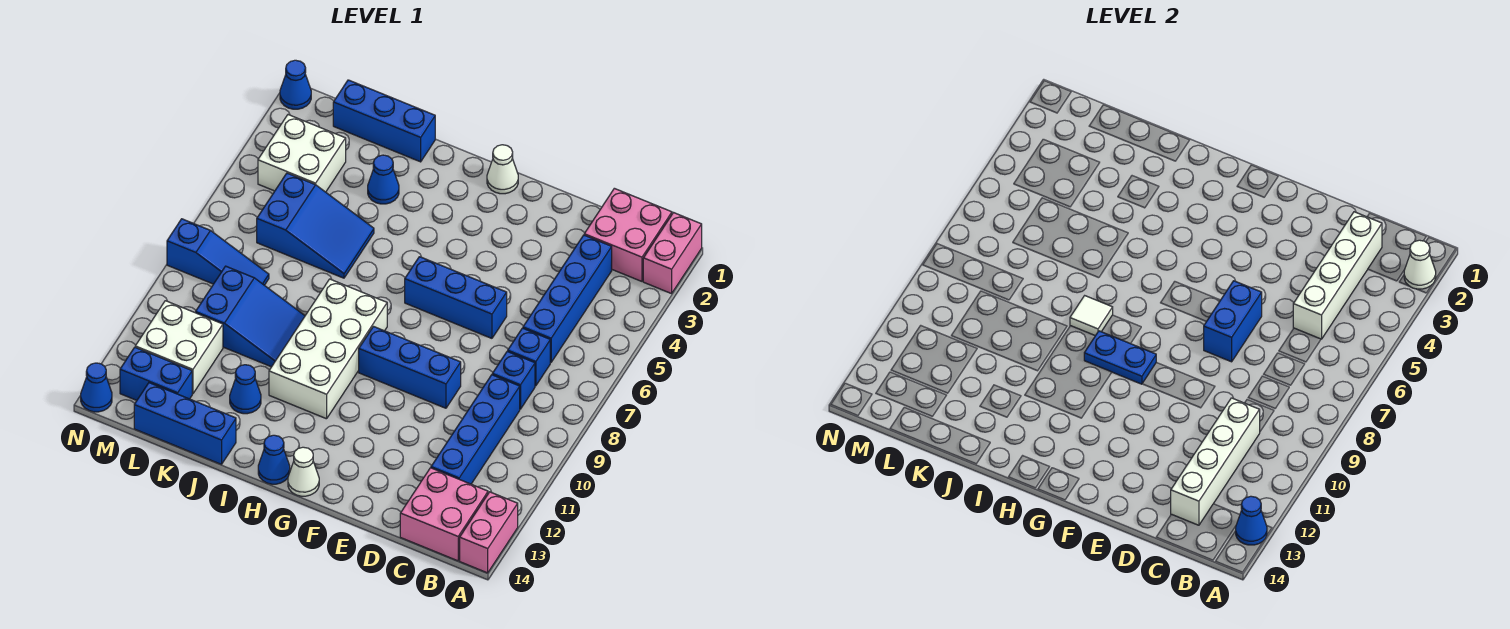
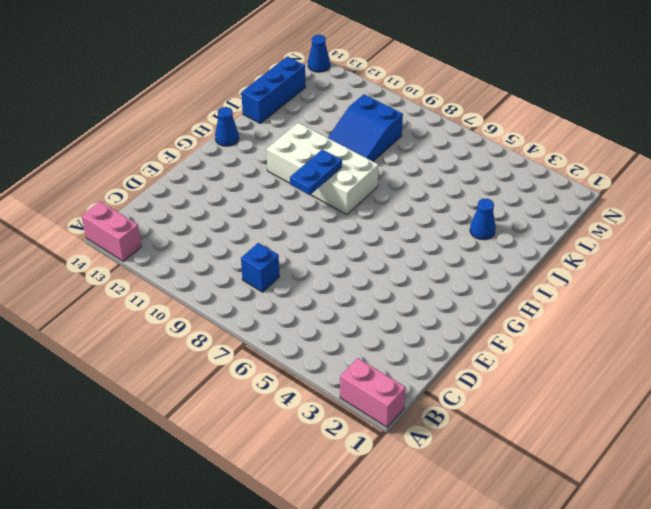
none -> pink 2x2 brick [584,188,672,281]
none -> pink 2x2 brick [400,468,488,561]
none -> blue 1x4 brick [523,235,612,362]
none -> blue 1x1 brick [508,328,550,386]

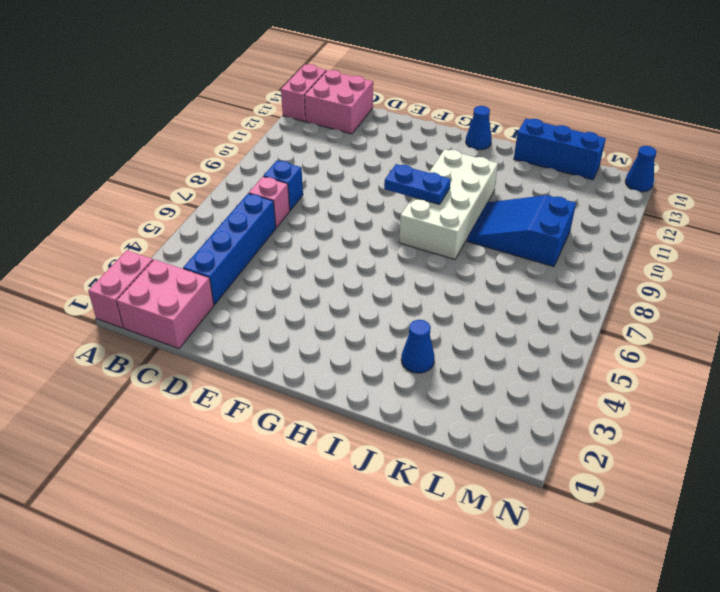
pink 1x1 brick [249,177,290,228] -> blue 1x1 brick [508,328,550,386]
none -> blue 1x4 brick [431,375,520,484]
none -> blue 1x3 brick [405,257,507,338]
none -> blue 1x3 brick [359,327,461,408]
none -> white 1x1 cone [487,145,518,194]

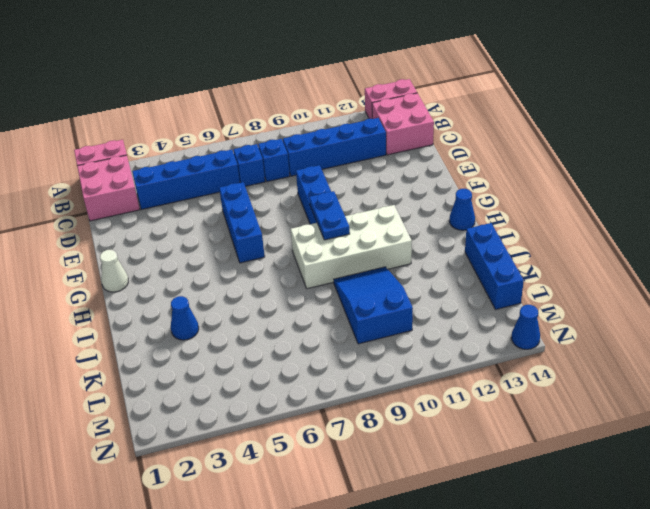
none -> white 1x1 cone [288,447,319,496]
none -> blue 1x3 brick [333,80,435,162]
none -> blue 2x3 slope [257,173,374,278]
none -> blue 1x1 cone [230,365,261,414]

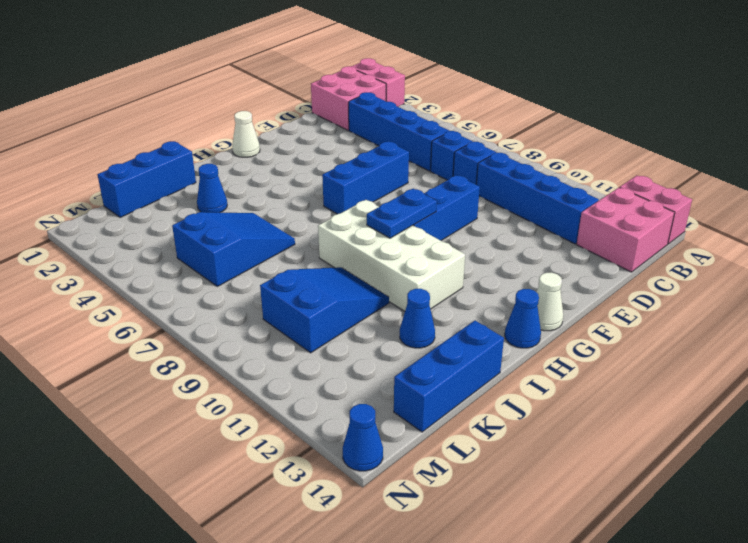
none -> white 2x2 brick [258,115,346,192]
none -> blue 1x3 slope [167,219,269,285]
none -> white 2x2 brick [135,301,223,394]
none -> blue 1x2 brick [120,347,192,400]

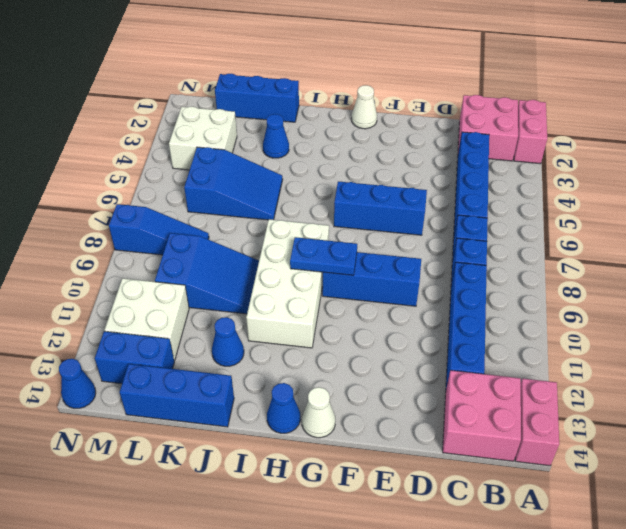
none -> blue 1x1 cone [280,60,311,109]
none -> white 1x1 cone [1404,240,1436,289]
none -> blue 1x1 cone [1236,496,1267,545]
none -> white 1x4 brick [1293,212,1382,339]

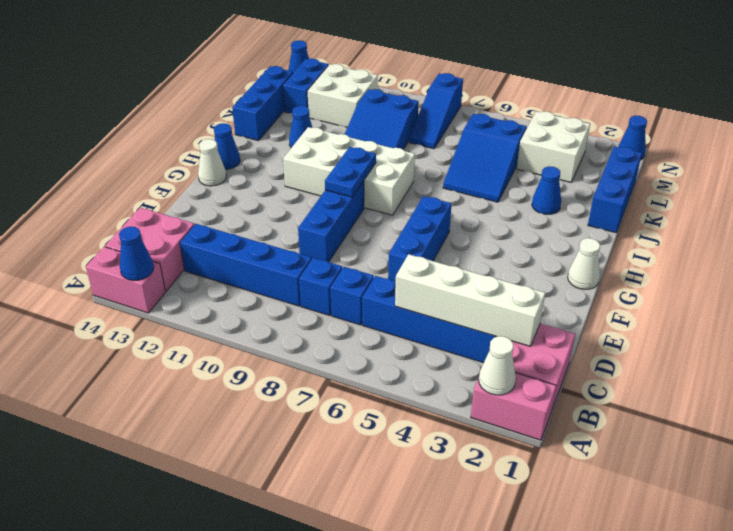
none -> white 1x4 brick [1171,398,1260,525]
none -> blue 1x2 brick [1204,281,1262,362]
none -> white 1x1 tile [1070,296,1113,336]

